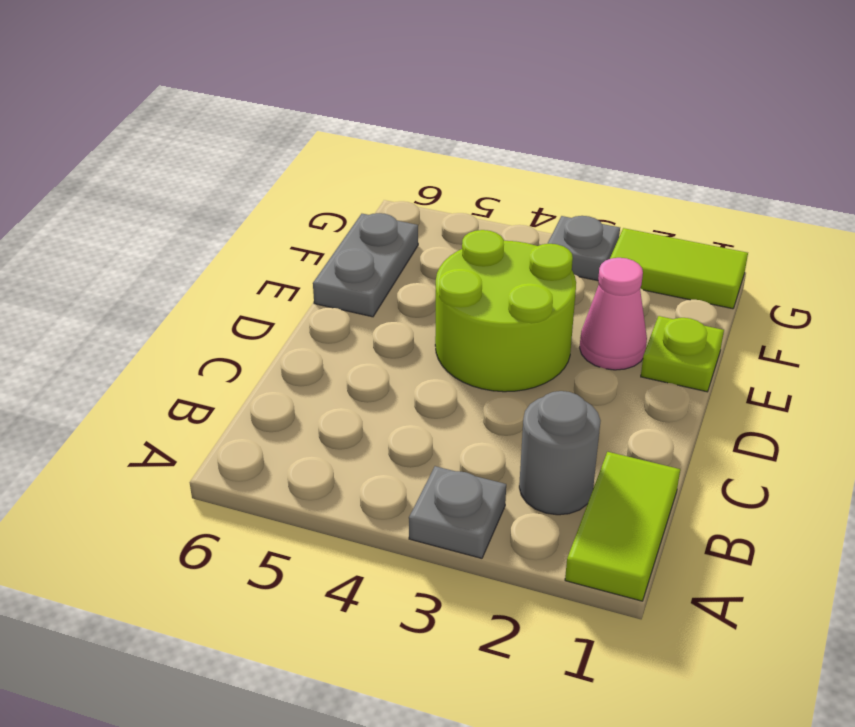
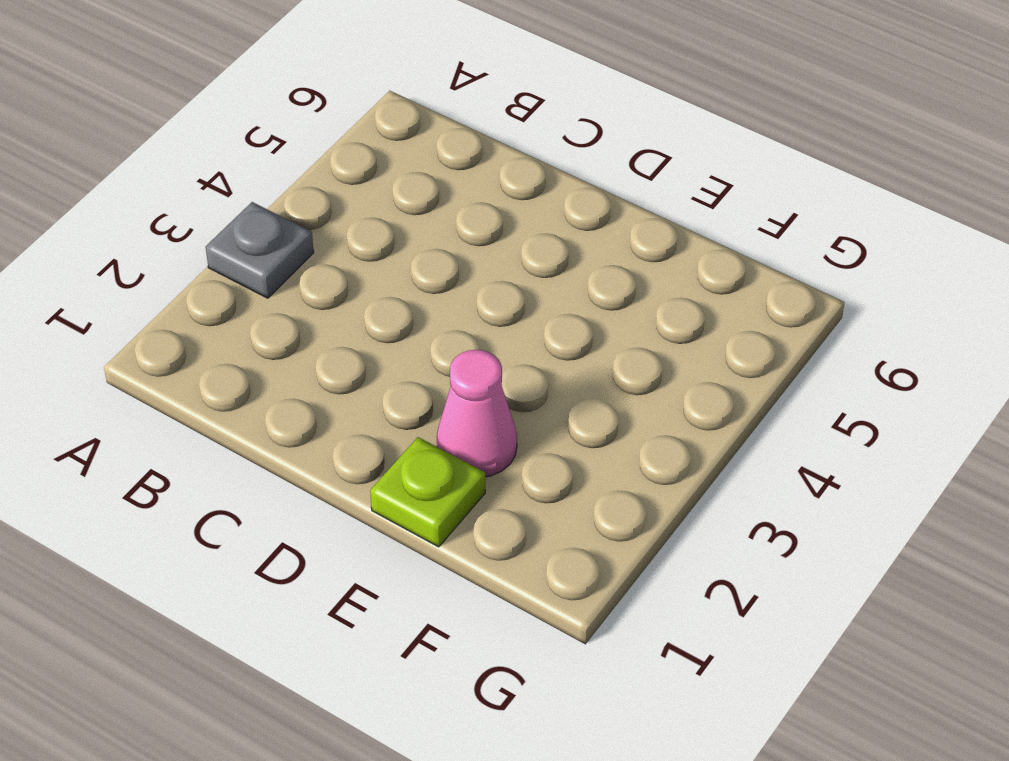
none -> lime 1x2 tile [565,452,680,601]
none -> grey 1x1 round brick [519,391,601,515]

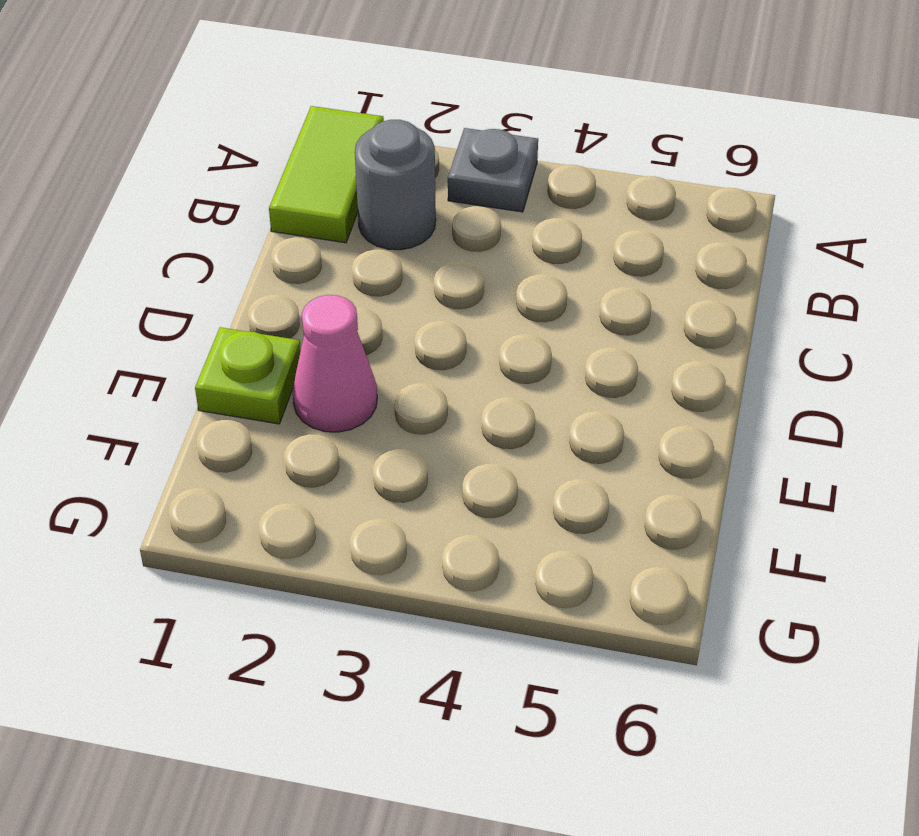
none -> lime 2x2 round brick [435,230,576,392]
none -> grey 1x2 plate [313,213,418,317]

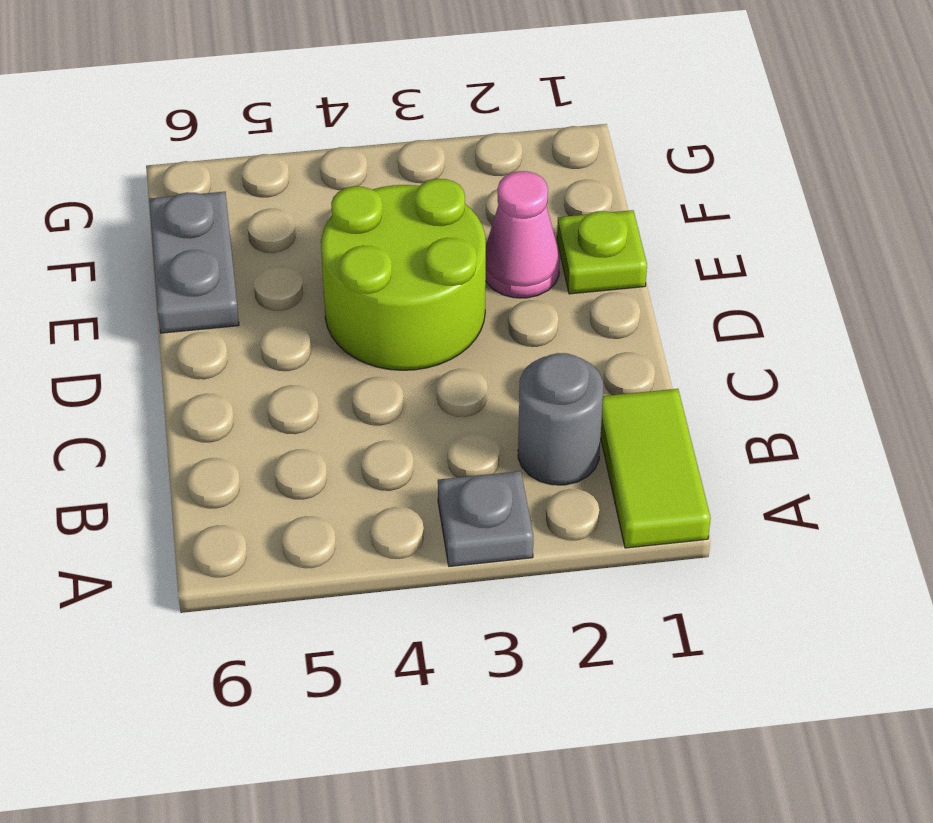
none -> lime 1x2 tile [610,228,748,309]
none -> grey 1x1 plate [548,216,620,281]

